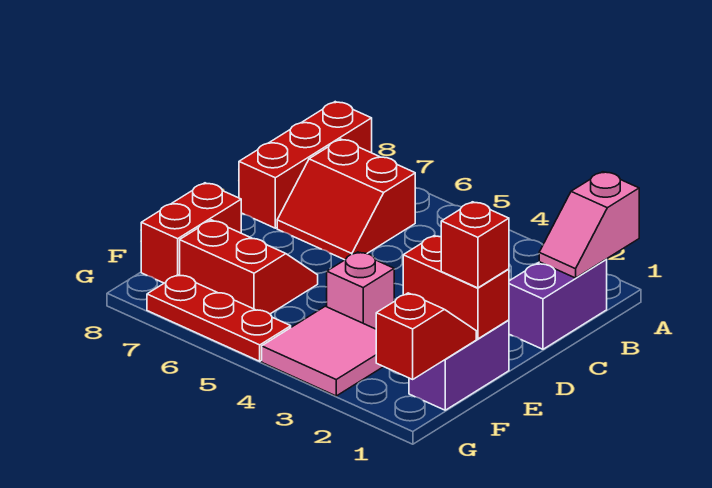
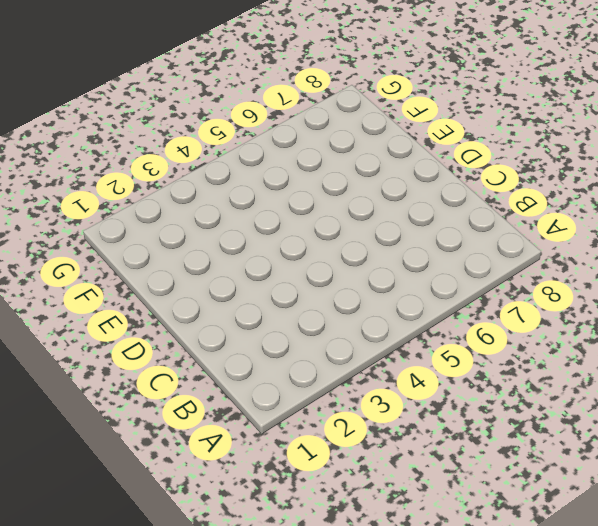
none -> red 1x3 brick [239,102,372,228]
none -> purple 1x2 brick [509,260,607,349]
none -> red 2x2 slope [277,139,415,260]

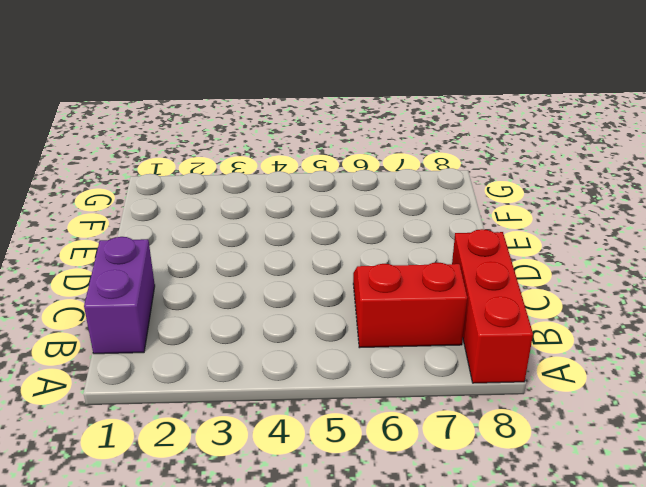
none -> purple 1x2 brick [409,320,509,410]
none -> pink 1x1 brick [327,252,394,329]
none -> red 2x2 slope [180,220,318,314]

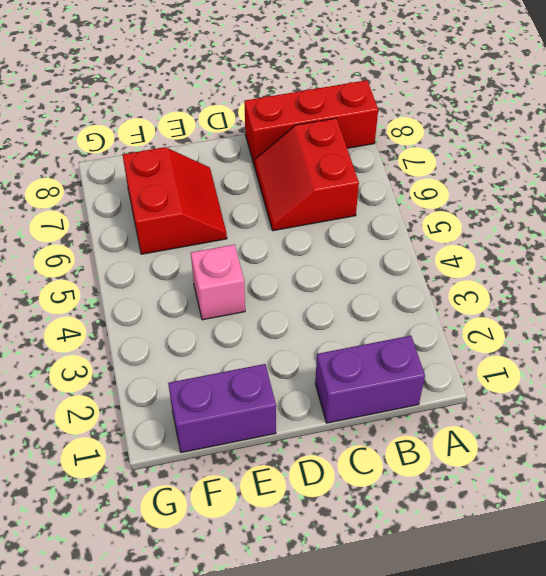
none -> red 1x2 brick [141,183,241,283]
none -> pink 2x2 tile [262,306,383,396]
none -> red 1x3 plate [147,275,291,361]

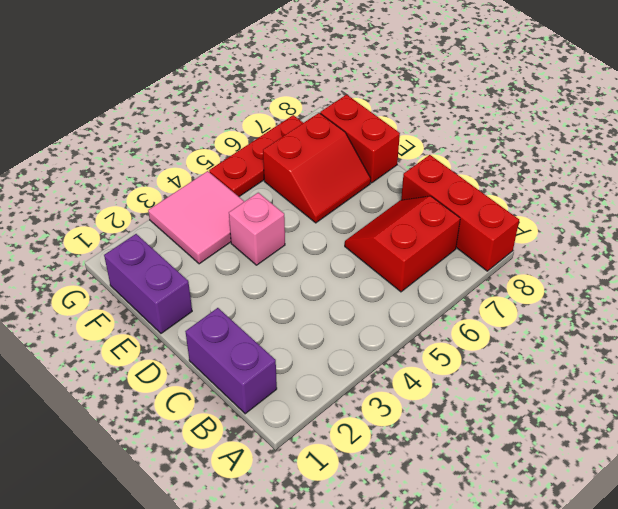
none -> pink 1x2 slope [539,172,639,278]
none -> red 1x2 brick [403,236,509,339]
none -> red 1x2 slope [376,293,476,379]

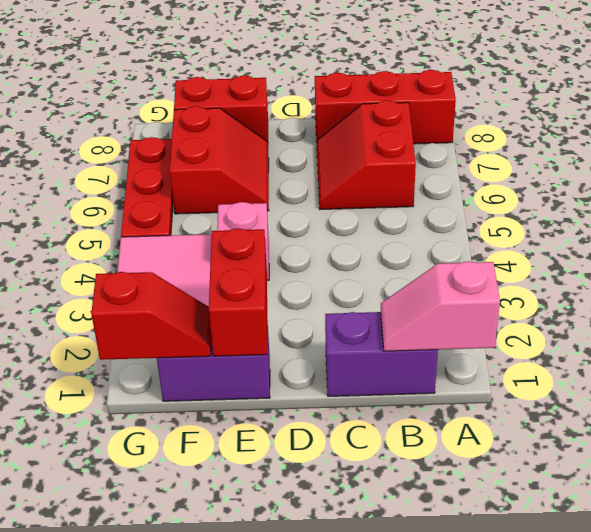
none -> red 1x1 brick [441,202,509,288]

